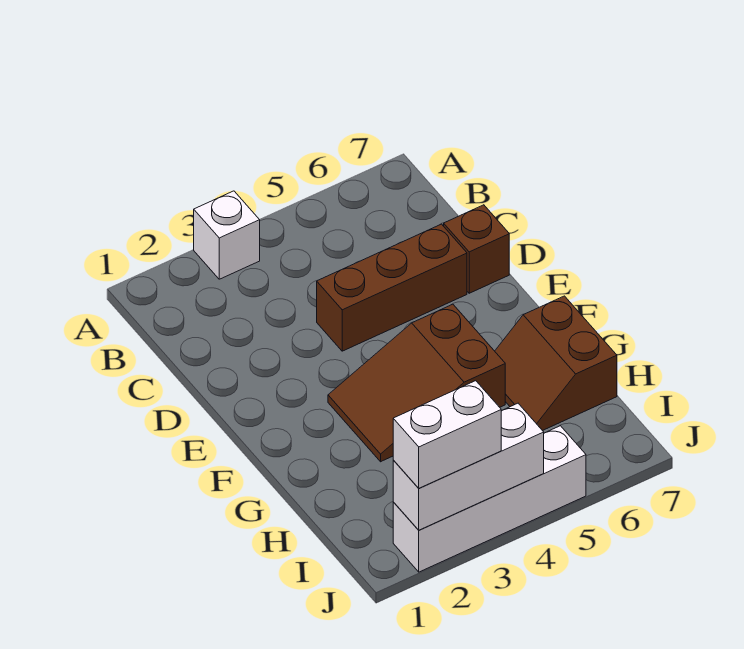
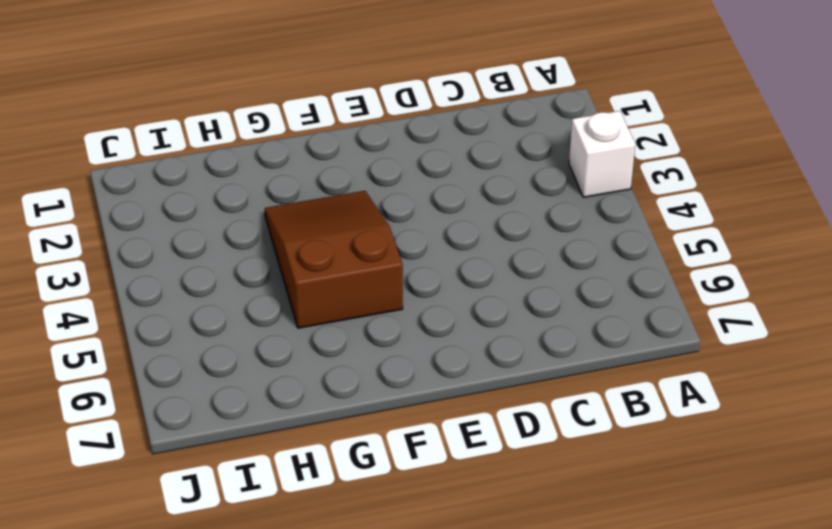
none -> brown 1x3 brick [317,224,467,351]
none -> brown 1x1 brick [444,205,509,293]

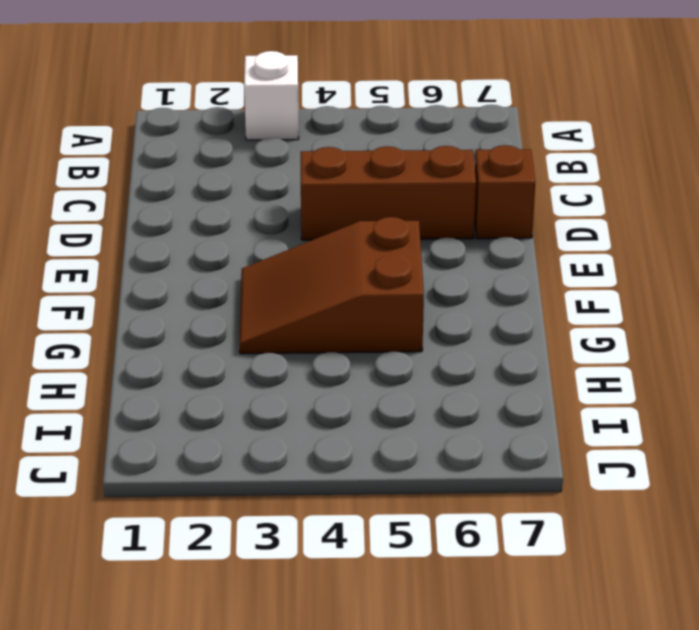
none -> brown 2x2 slope [495,296,617,431]
none -> white 1x4 brick [393,426,586,572]

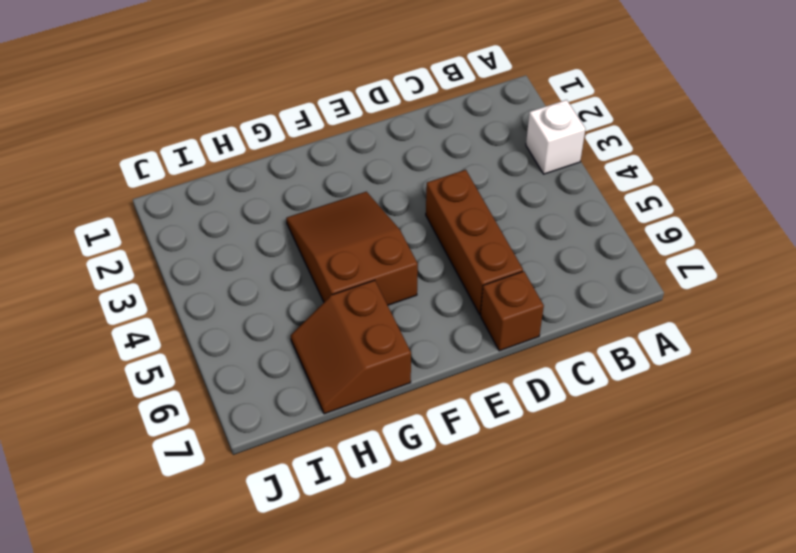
brown 2x2 slope [291,280,411,414] -> brown 2x2 slope turned to [495,296,617,431]
none -> white 1x4 brick [393,426,586,572]
none -> white 1x3 brick [393,403,544,530]

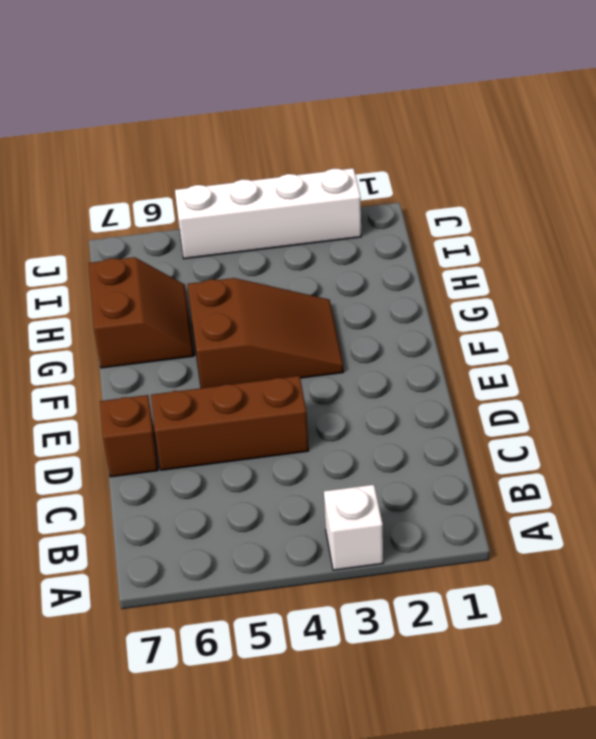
none -> white 1x3 brick [393,403,544,530]
none -> white 1x2 brick [393,381,501,488]

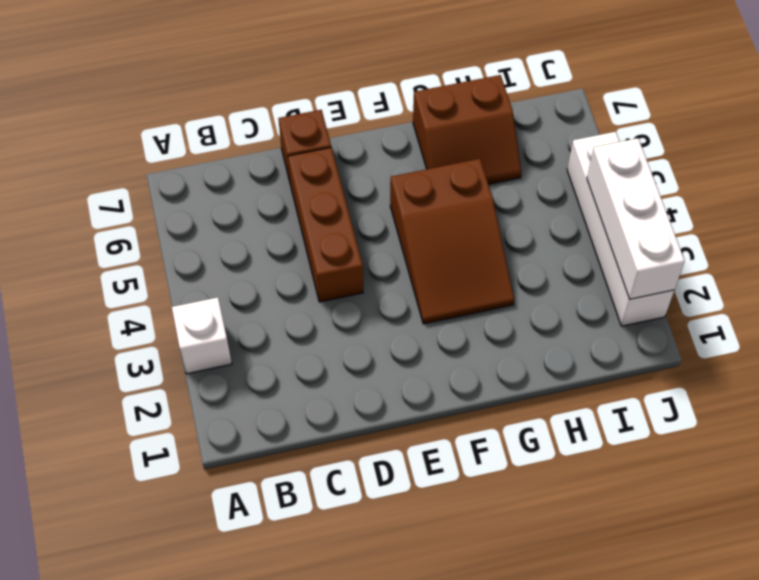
none -> white 1x2 brick [393,381,501,488]

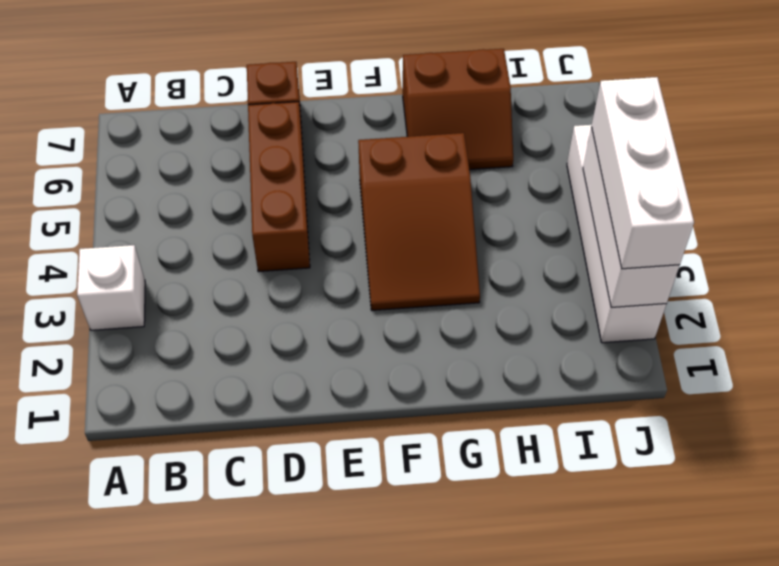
white 1x3 brick [592,77,694,269] -> white 1x2 brick [393,381,501,488]

